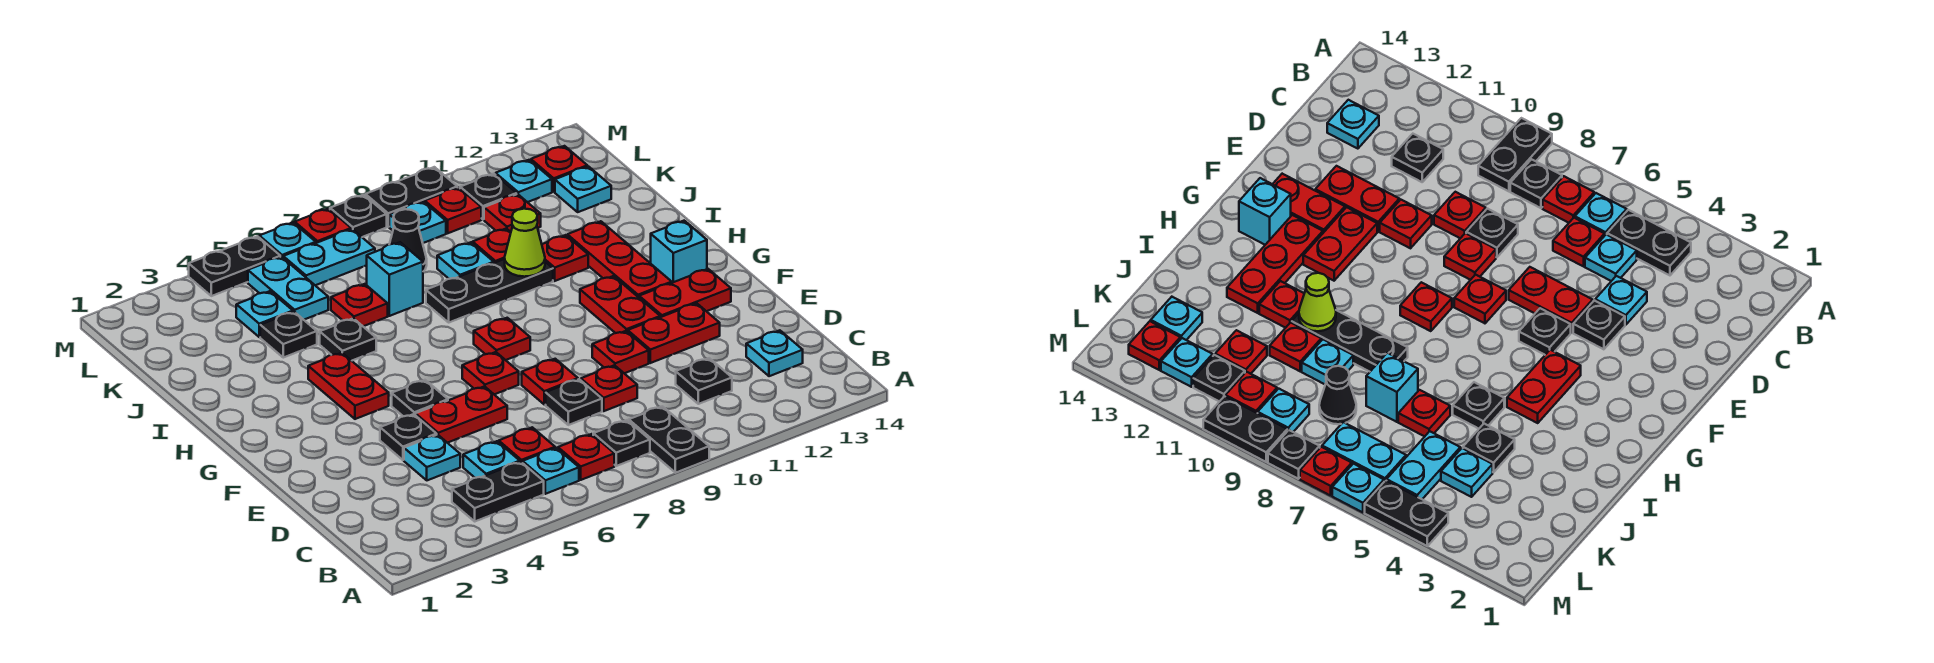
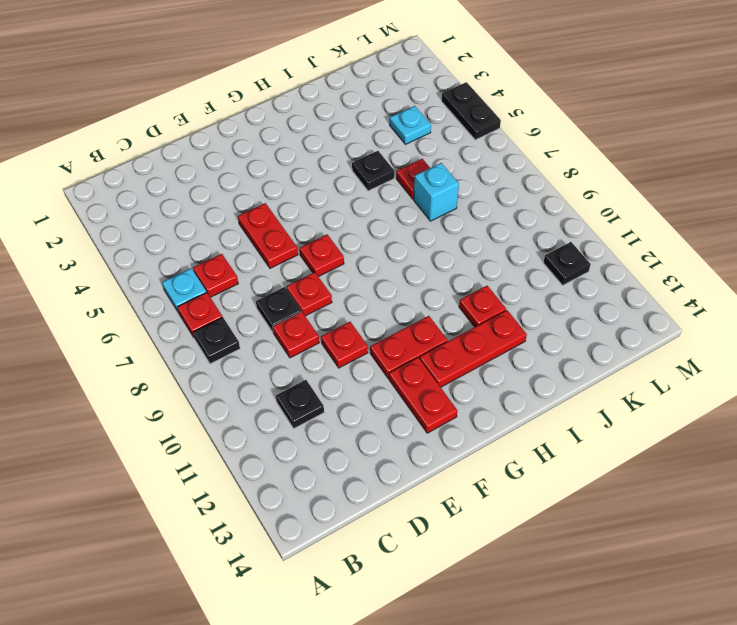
none -> black 1x2 plate [629,406,709,473]
none -> black 1x2 plate [452,462,544,521]
none -> cyan 1x1 plate [463,441,520,478]
none -> cyan 1x1 plate [746,330,803,376]

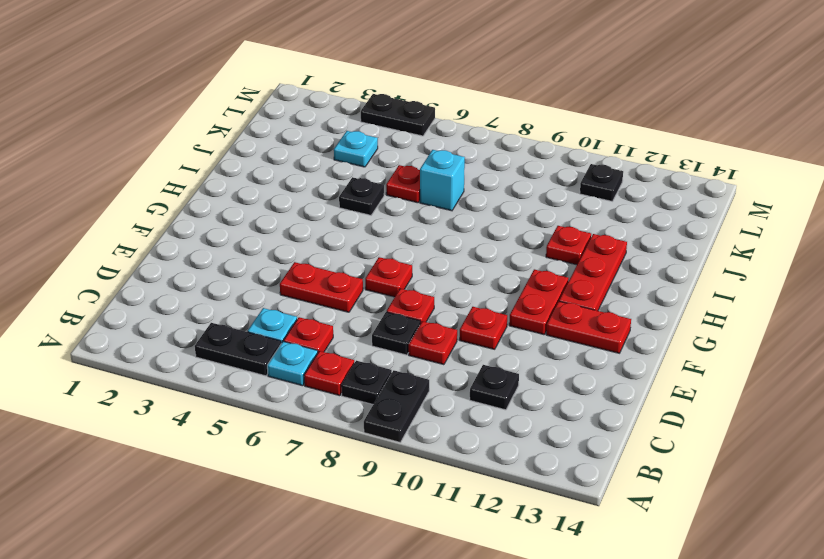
none -> cyan 1x1 plate [746,330,803,376]
none -> cyan 1x1 plate [404,435,460,480]
none -> black 1x1 plate [380,414,437,460]
none -> red 1x2 plate [628,303,720,363]

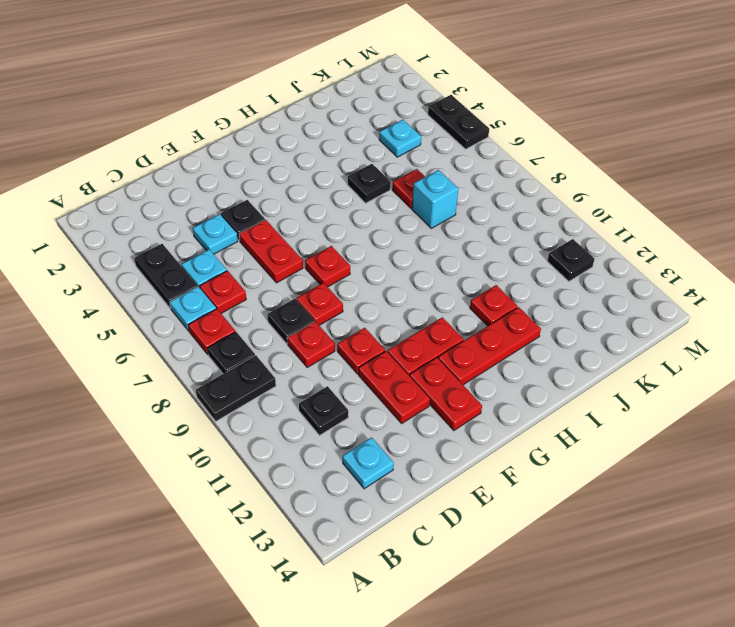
none -> black 1x1 plate [392,380,448,416]
none -> red 1x2 plate [308,353,389,419]
none -> red 1x1 plate [474,318,530,360]
none -> cyan 1x1 brick [651,221,707,283]

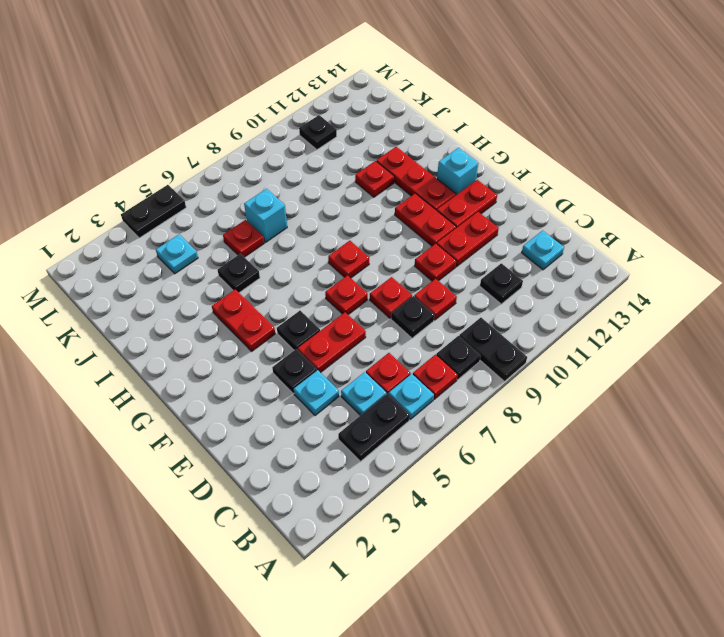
none -> black 1x3 plate [426,259,553,322]
none -> black 1x1 plate [260,312,317,358]
none -> cyan 1x1 plate [437,242,494,279]
none -> red 1x1 plate [473,228,511,263]

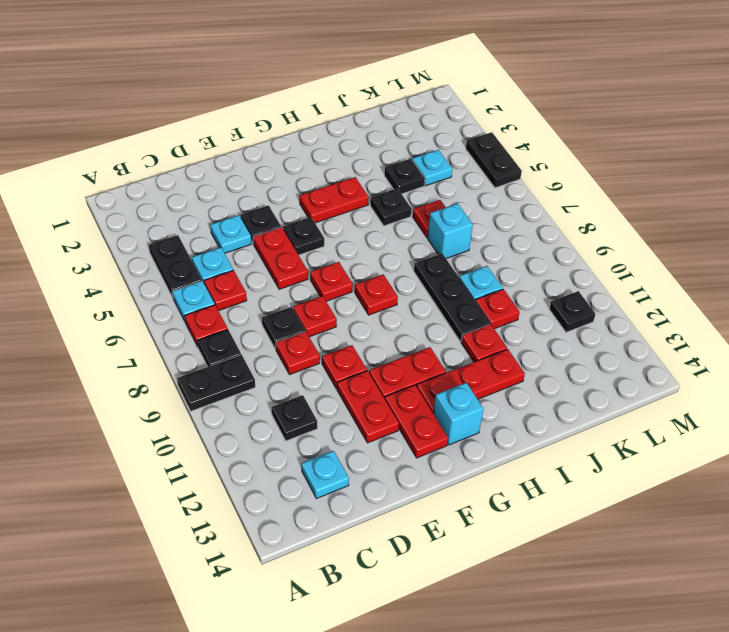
none -> cyan 1x2 plate [248,257,328,320]
none -> black 1x1 cone [390,209,427,271]
none -> red 1x1 plate [484,194,541,232]
none -> cyan 1x1 plate [555,166,611,212]

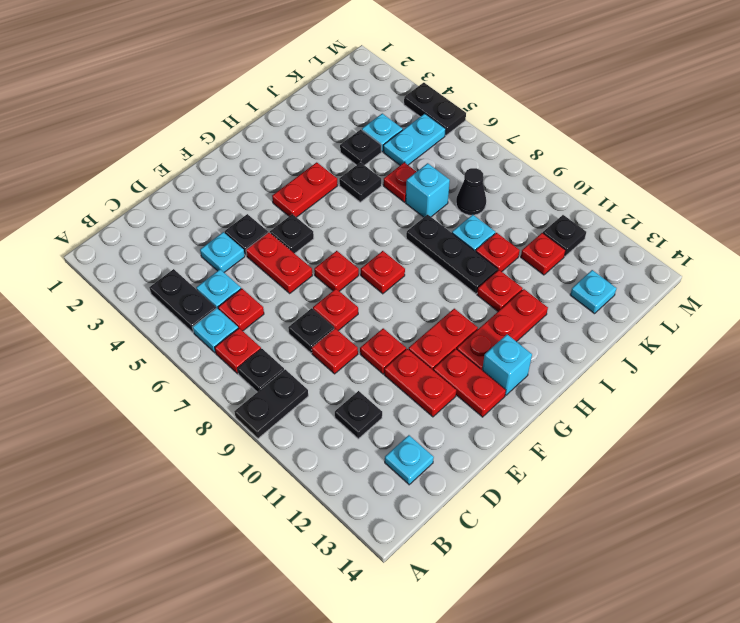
none -> cyan 1x2 plate [283,229,375,285]
none -> cyan 1x1 plate [389,201,446,243]
none -> red 1x1 plate [425,187,481,233]
none -> cyan 1x1 plate [496,160,552,202]

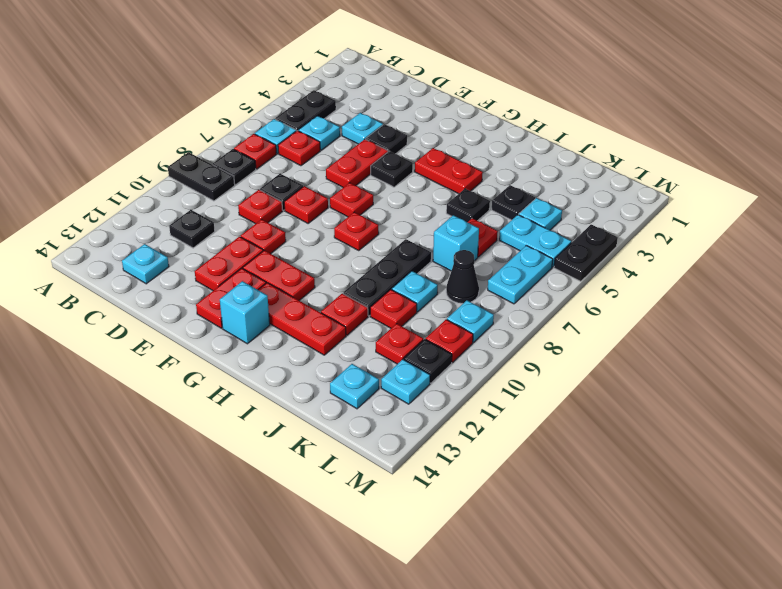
none -> red 1x1 plate [531,146,587,192]
none -> cyan 1x1 plate [259,223,316,257]
none -> red 1x1 plate [295,209,351,243]
none -> black 1x1 plate [330,195,387,237]

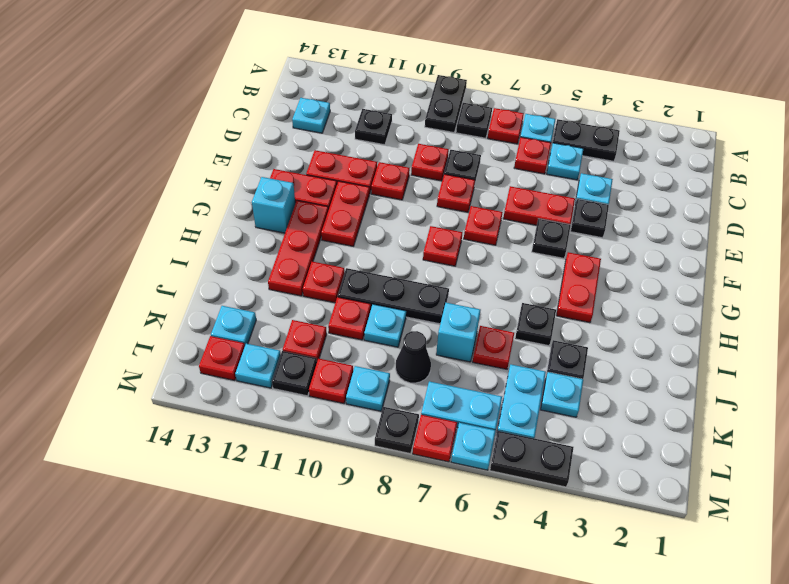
none -> black 1x2 plate [365,167,457,227]
none -> lime 1x1 cone [505,209,545,277]

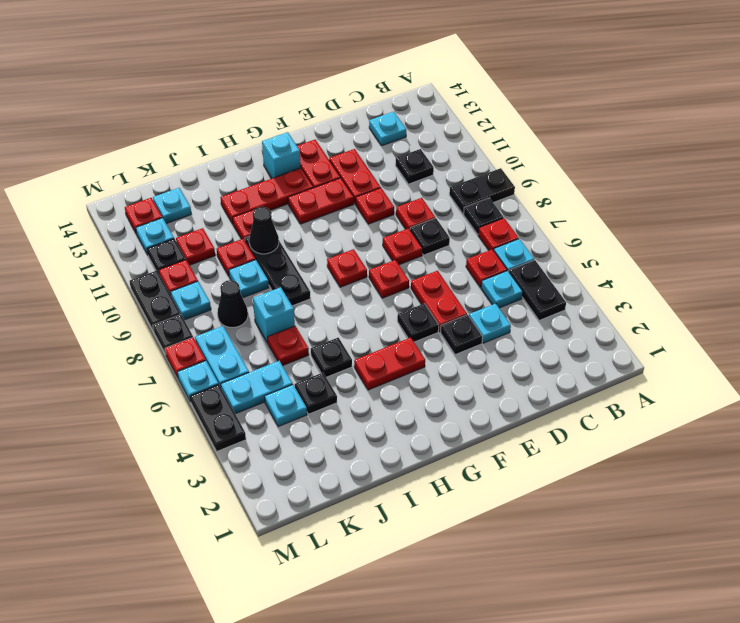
black 1x1 cone [249,207,279,254] -> lime 1x1 cone [505,209,545,277]

